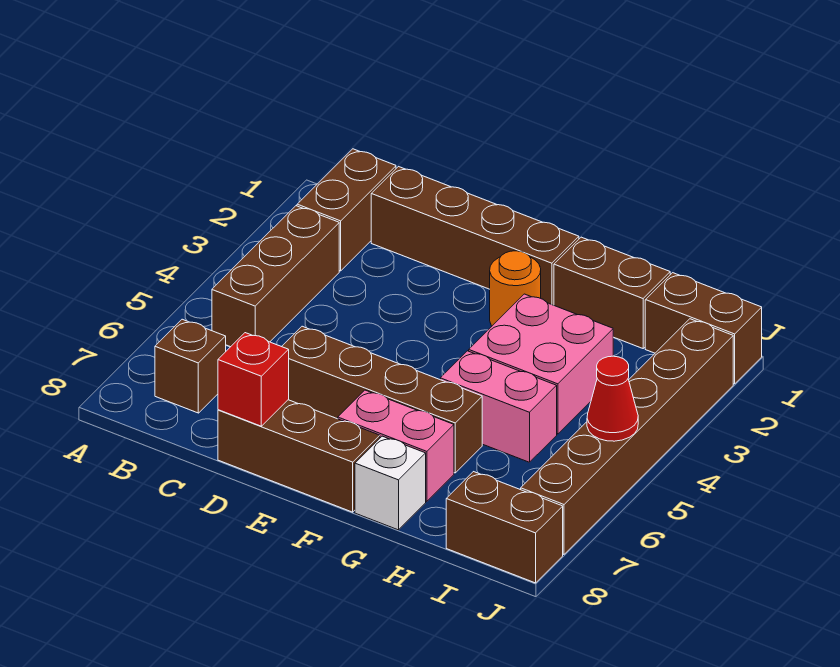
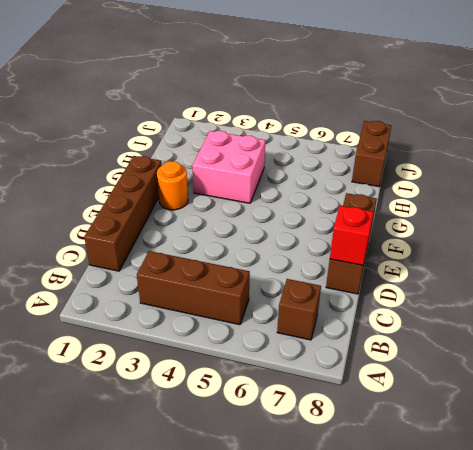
none -> brown 1x2 brick [297,149,396,271]
none -> brown 1x4 brick [282,326,482,473]
none -> pink 1x2 brick [338,390,454,501]

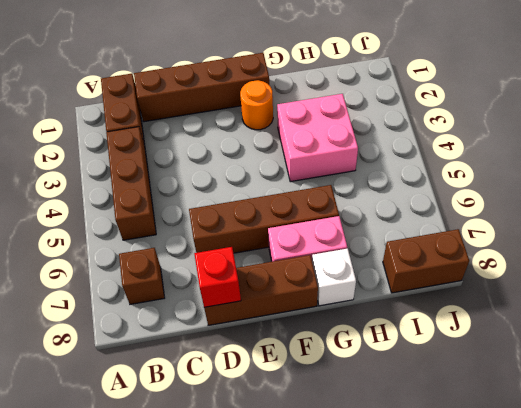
none -> brown 1x2 brick [554,237,670,348]
none -> pink 1x2 brick [440,351,557,462]
none -> brown 1x2 brick [645,273,762,384]

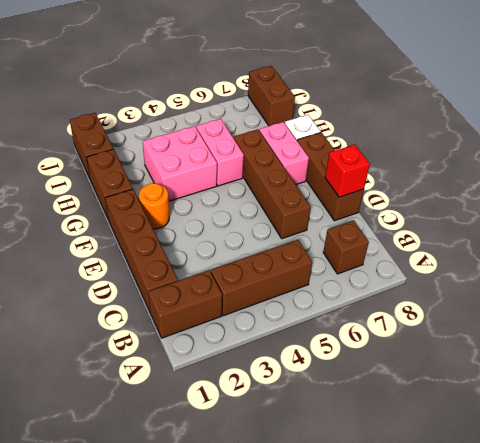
none -> brown 1x6 brick [521,319,733,554]
none -> red 1x1 cone [587,356,638,441]

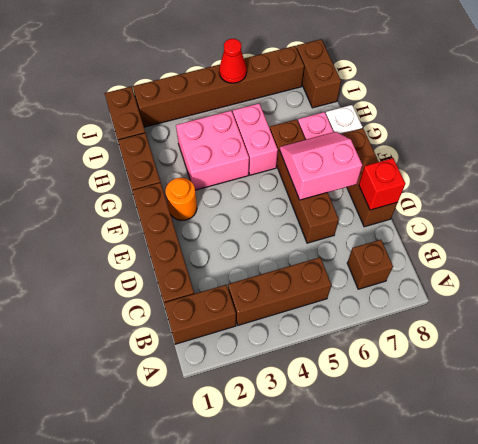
pink 2x2 slope [280,132,362,200] -> none

